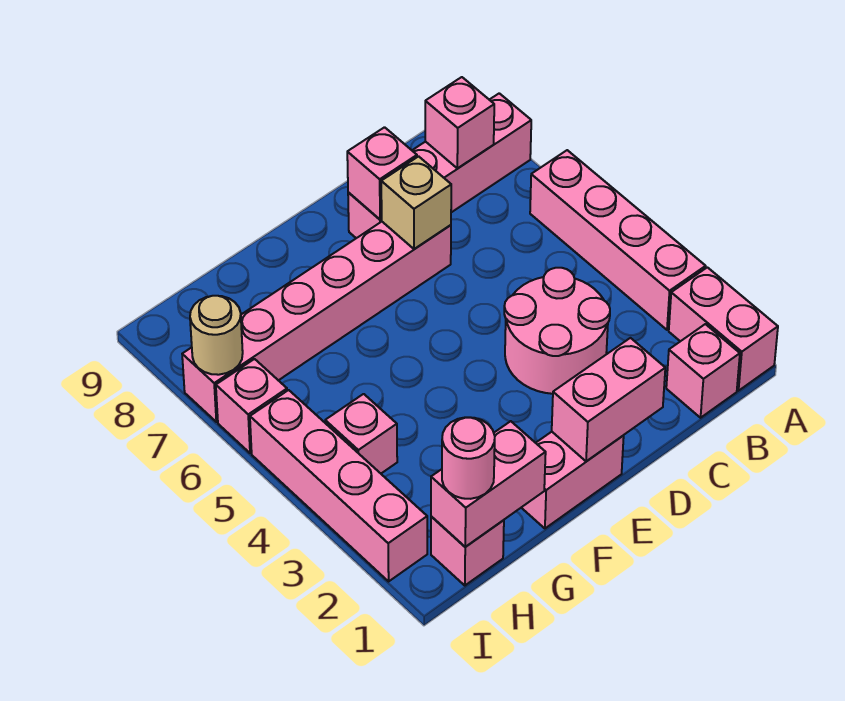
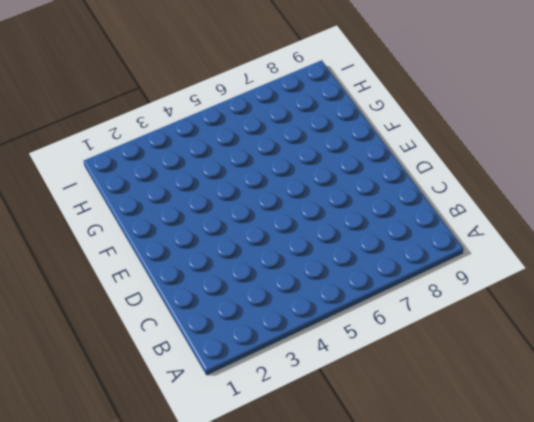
none -> pink 1x2 brick [669,267,778,391]
none -> pink 1x4 brick [530,150,706,330]
none -> pink 1x4 brick [348,93,531,238]

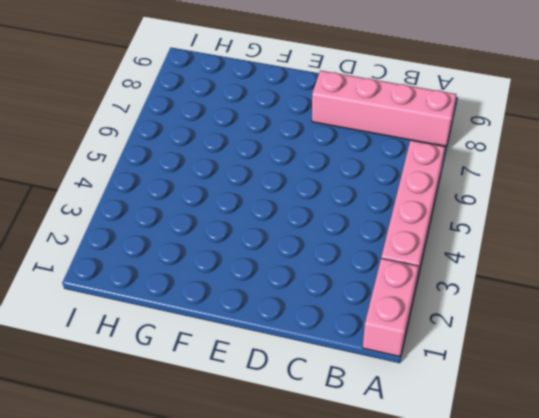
none -> pink 1x1 brick [666,324,740,418]
none -> pink 2x2 round brick [504,268,610,394]
none -> pink 1x6 brick [182,222,451,422]

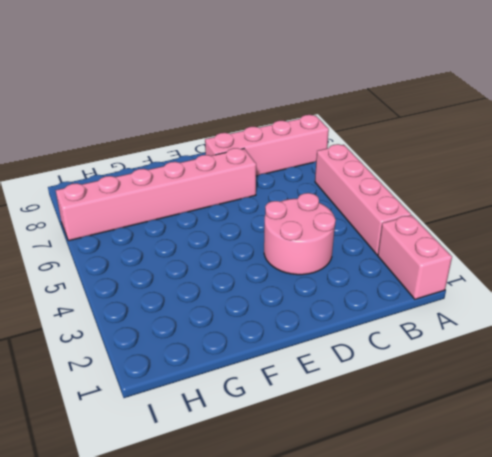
none -> pink 1x1 brick [666,324,740,418]
none -> pink 1x2 brick [521,432,624,528]
none -> pink 1x1 brick [431,516,504,585]

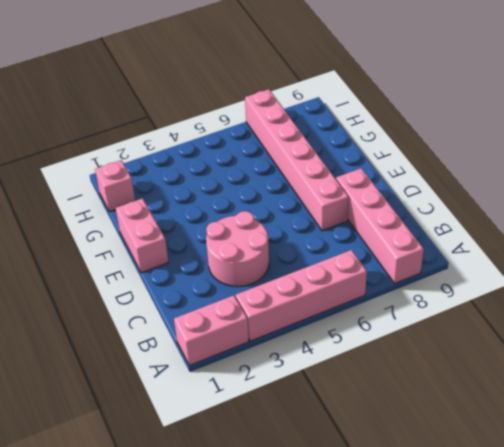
none -> pink 1x1 brick [666,324,740,418]
none -> pink 1x1 brick [325,394,397,473]
none -> pink 1x4 brick [250,390,427,581]

